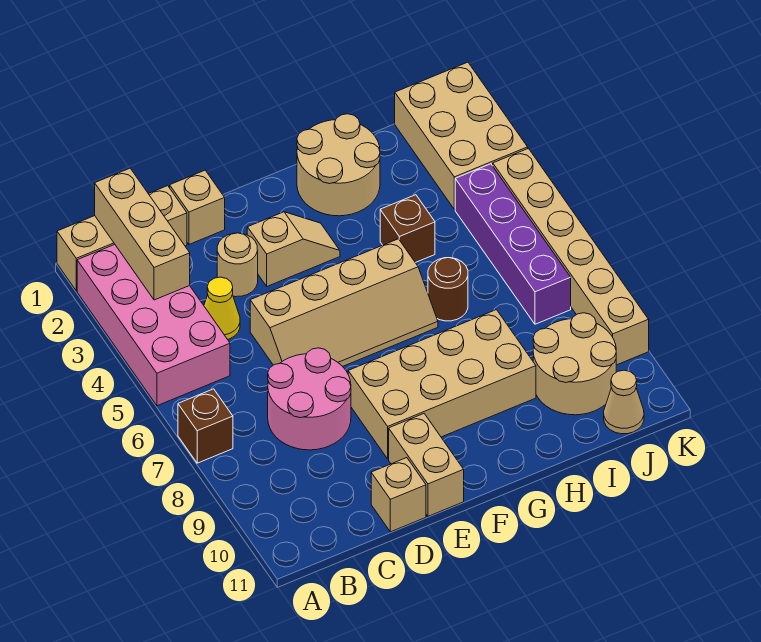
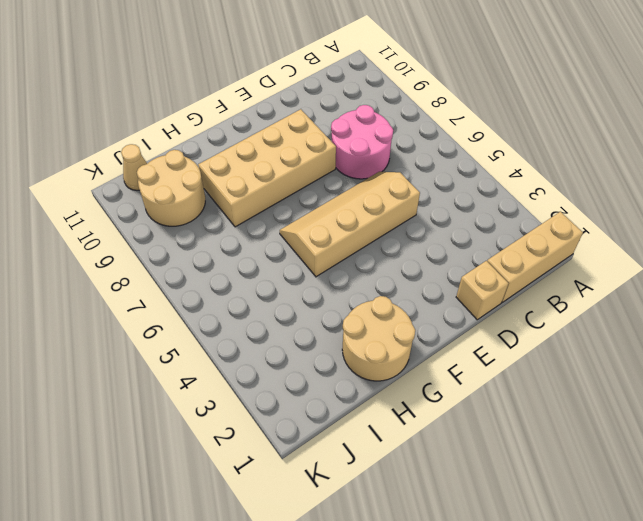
none -> pink 2x4 brick [77,244,230,406]
none -> brown 1x1 brick [178,389,233,463]
none -> yellow 1x1 cone [204,277,240,339]

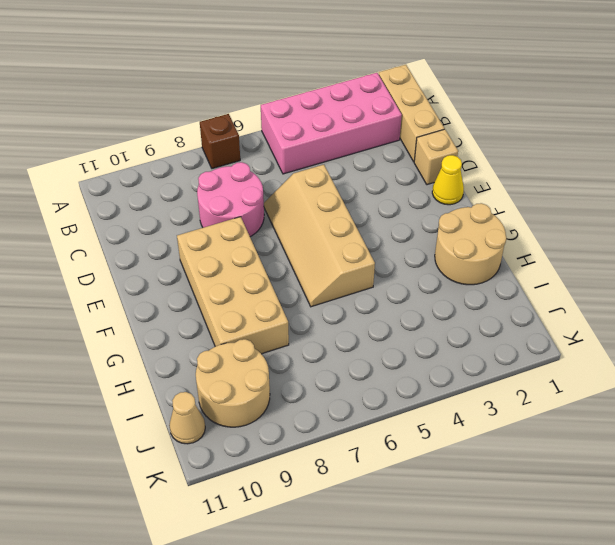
yellow 1x1 cone [432,155,464,205] -> yellow 1x1 cone moved to [204,277,240,339]
none -> tan 1x1 round brick [217,233,258,297]
none -> tan 1x1 brick [371,458,426,532]
none -> tan 1x2 slope [247,212,340,286]

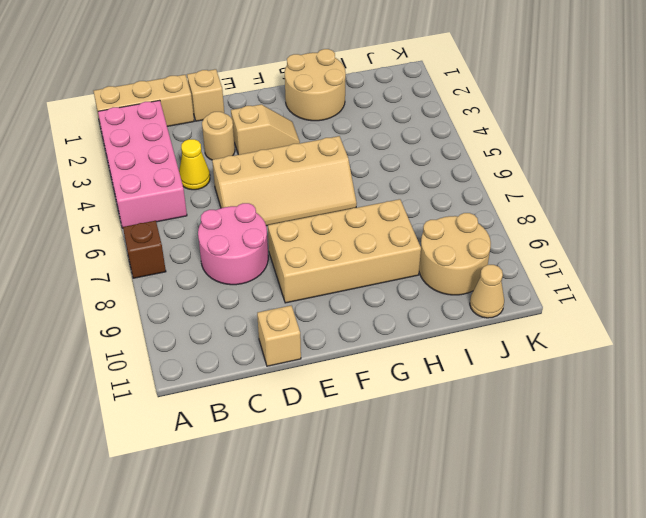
none -> tan 1x2 brick [389,414,464,516]
none -> brown 1x1 brick [380,195,435,263]
none -> brown 1x1 round brick [428,258,468,321]

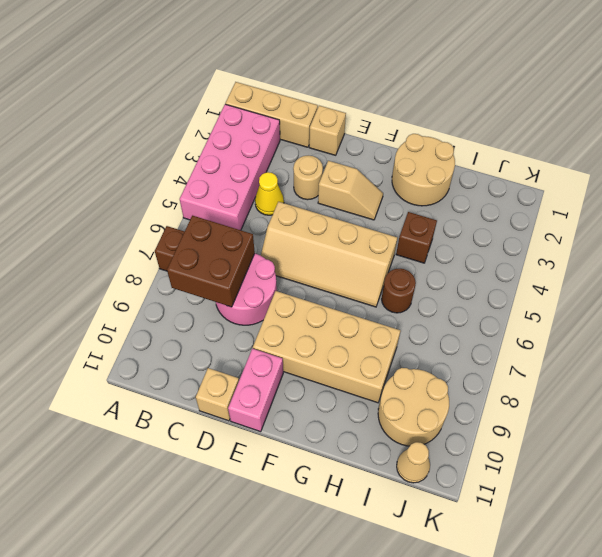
brown 2x2 brick [167,216,255,307] -> none
pink 1x2 brick [228,349,283,432] -> tan 1x2 brick [389,414,464,516]
none -> tan 2x3 brick [395,62,528,209]
none -> purple 1x4 brick [455,164,571,324]
none -> tan 1x6 brick [493,148,649,365]

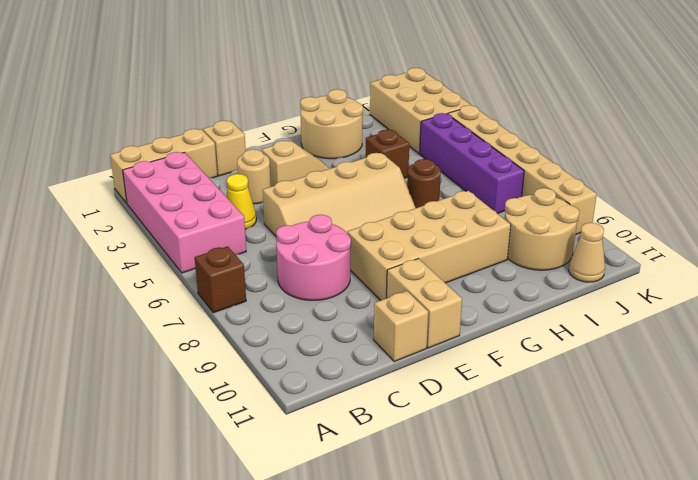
none -> tan 1x3 brick [95,168,190,300]

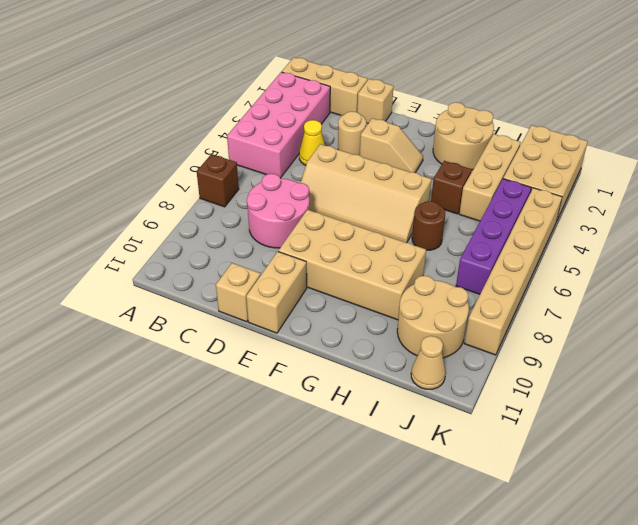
tan 1x3 brick [459,134,521,221] -> tan 1x3 brick moved to [95,168,190,300]

